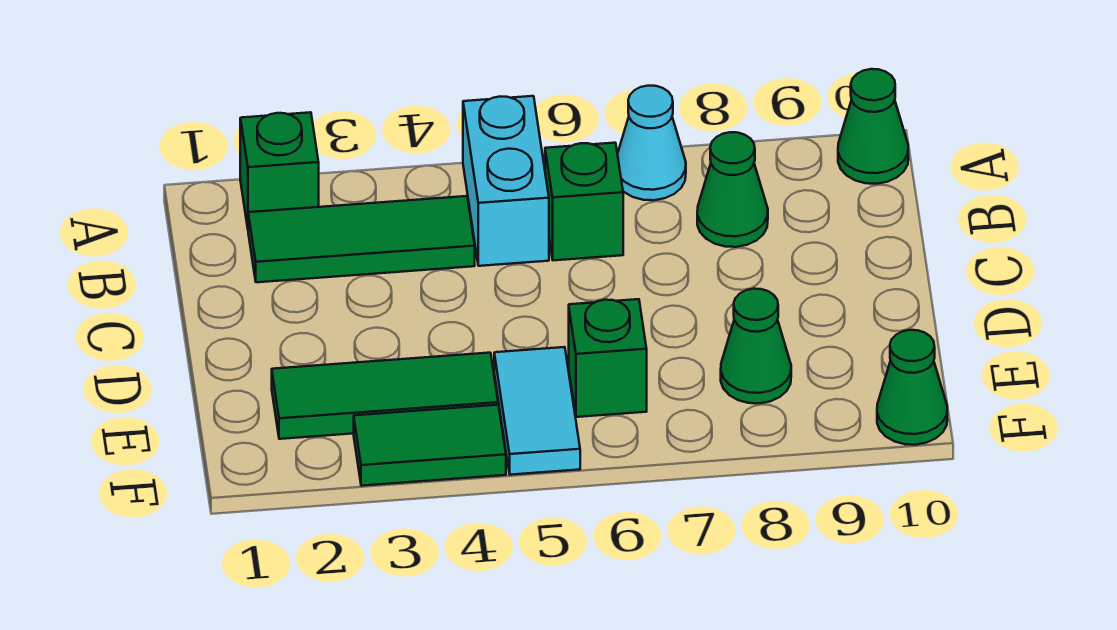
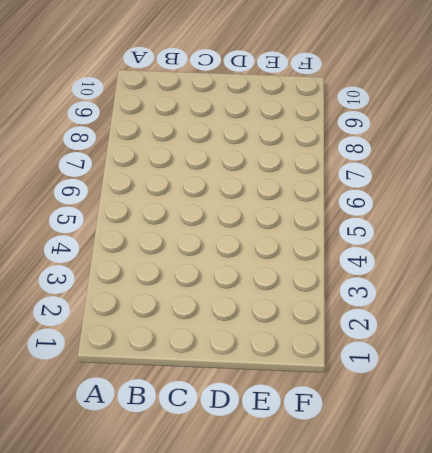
none -> green 1x1 brick [240,112,319,228]
none -> cyan 1x2 brick [463,96,549,266]
none -> cyan 1x1 cone [618,86,686,200]

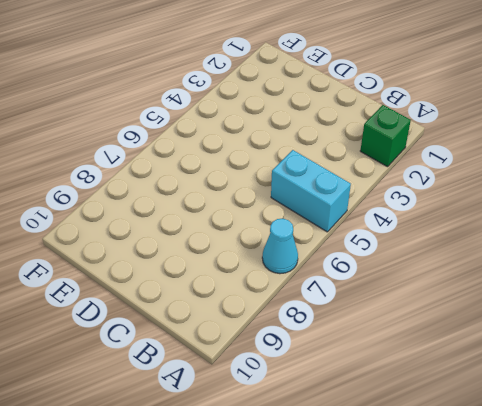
none -> green 1x1 cone [838,69,908,184]
none -> green 1x3 tile [248,196,475,282]
none -> green 1x1 brick [545,143,623,260]

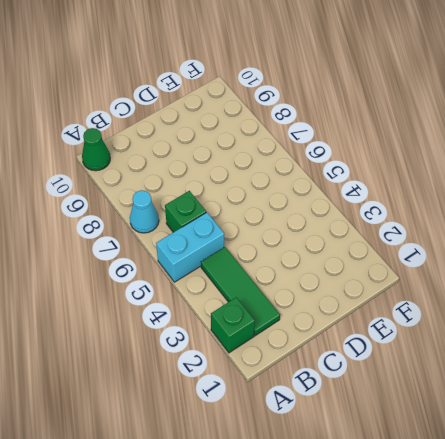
none -> green 1x1 cone [697,132,768,247]
none -> green 1x3 tile [272,353,498,439]
none -> cyan 1x2 tile [494,347,580,475]

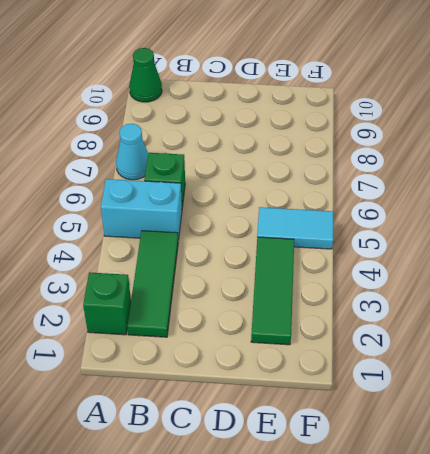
none -> green 1x1 cone [697,132,768,247]
none -> green 1x1 brick [569,299,647,417]
none -> green 1x1 cone [721,289,791,403]

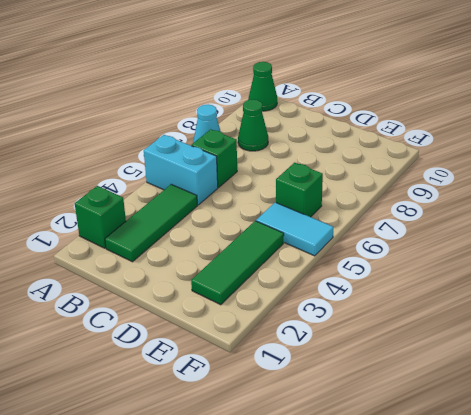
none -> green 1x1 cone [721,289,791,403]
none -> green 1x2 tile [354,405,506,486]
none -> green 1x1 cone [877,330,947,445]

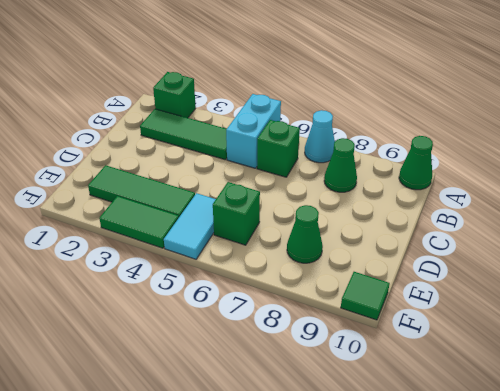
green 1x1 tile [341,272,390,320] -> green 1x1 cone [877,330,947,445]

